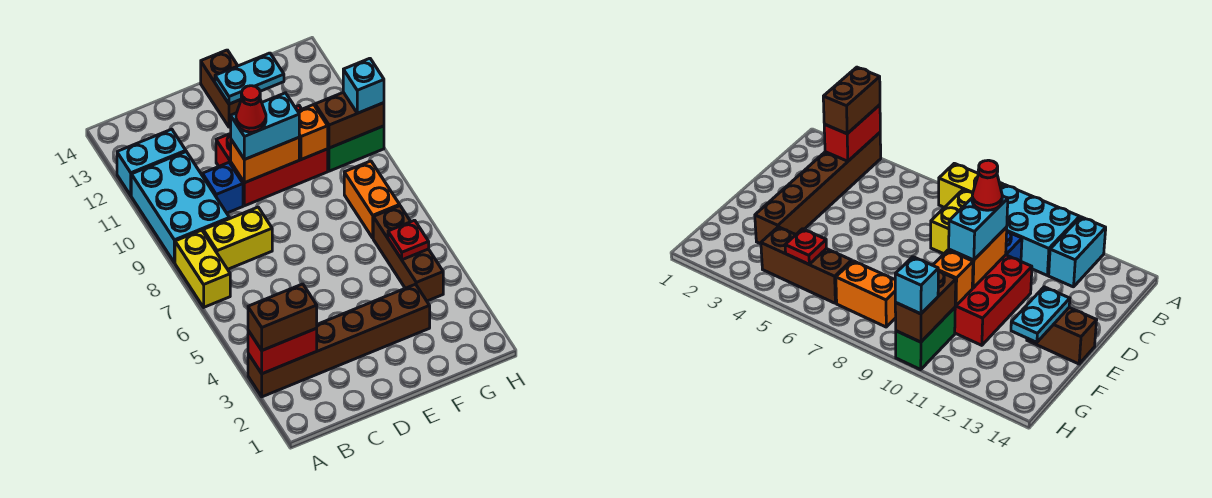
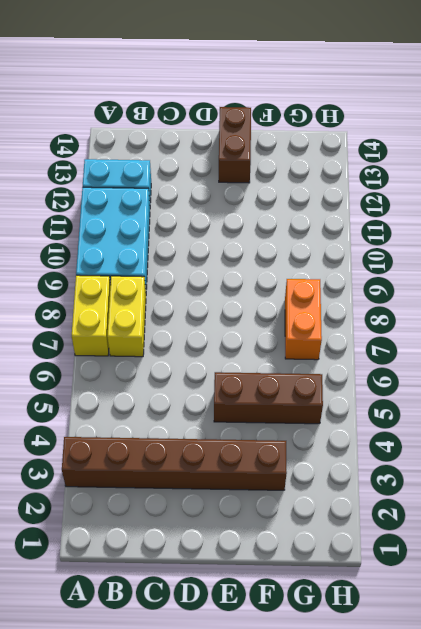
yellow 1x2 brick [107,276,146,357] -> yellow 1x2 brick turned to [203,207,272,269]
brown 1x3 brick [214,372,323,424] -> brown 1x3 brick turned to [373,206,443,301]
none -> blue 1x1 brick [202,163,243,213]
none -> red 2x3 brick [216,106,328,206]
none -> green 1x2 brick [328,126,384,171]

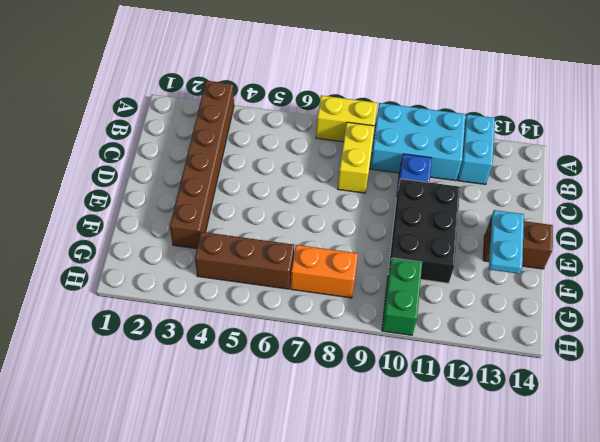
black 2x3 brick [388,179,460,283] -> red 2x3 brick [216,106,328,206]
none -> red 1x2 brick [248,328,317,374]
none -> orange 1x2 brick [231,138,299,183]
none -> orange 1x1 brick [298,105,328,160]

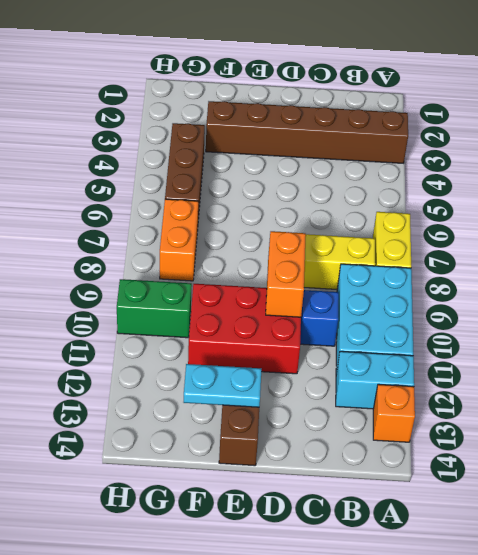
orange 1x1 brick [373,384,415,442] -> orange 1x1 brick moved to [298,105,328,160]
orange 1x2 brick [266,231,306,317] -> orange 1x2 brick turned to [231,138,299,183]
none -> red 1x2 brick [248,328,317,374]
none -> red 1x1 plate [388,220,429,260]
none -> brown 1x2 brick [315,92,384,148]

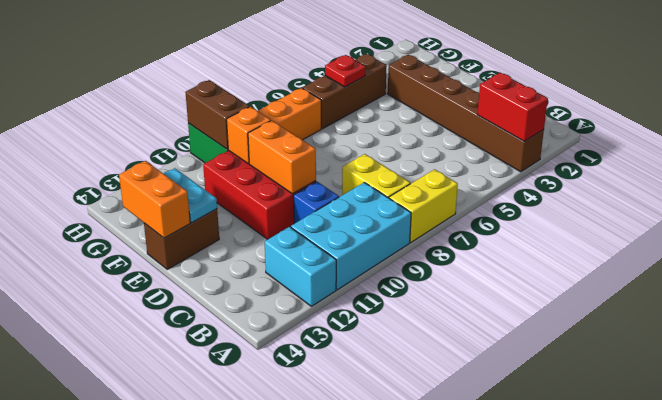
orange 1x2 brick [119,161,190,238] -> none
none -> brown 1x2 brick [248,284,317,350]
none -> cyan 1x2 brick [231,93,299,160]
none -> cyan 1x1 brick [343,58,384,113]

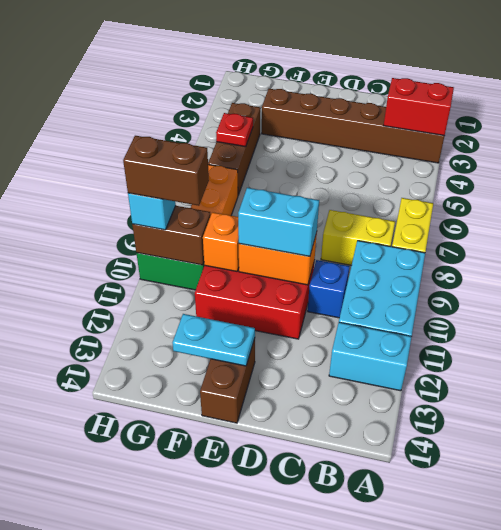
brown 1x2 brick [123,136,209,206] -> brown 1x2 brick moved to [248,284,317,350]
none -> red 1x1 cone [236,86,266,132]

